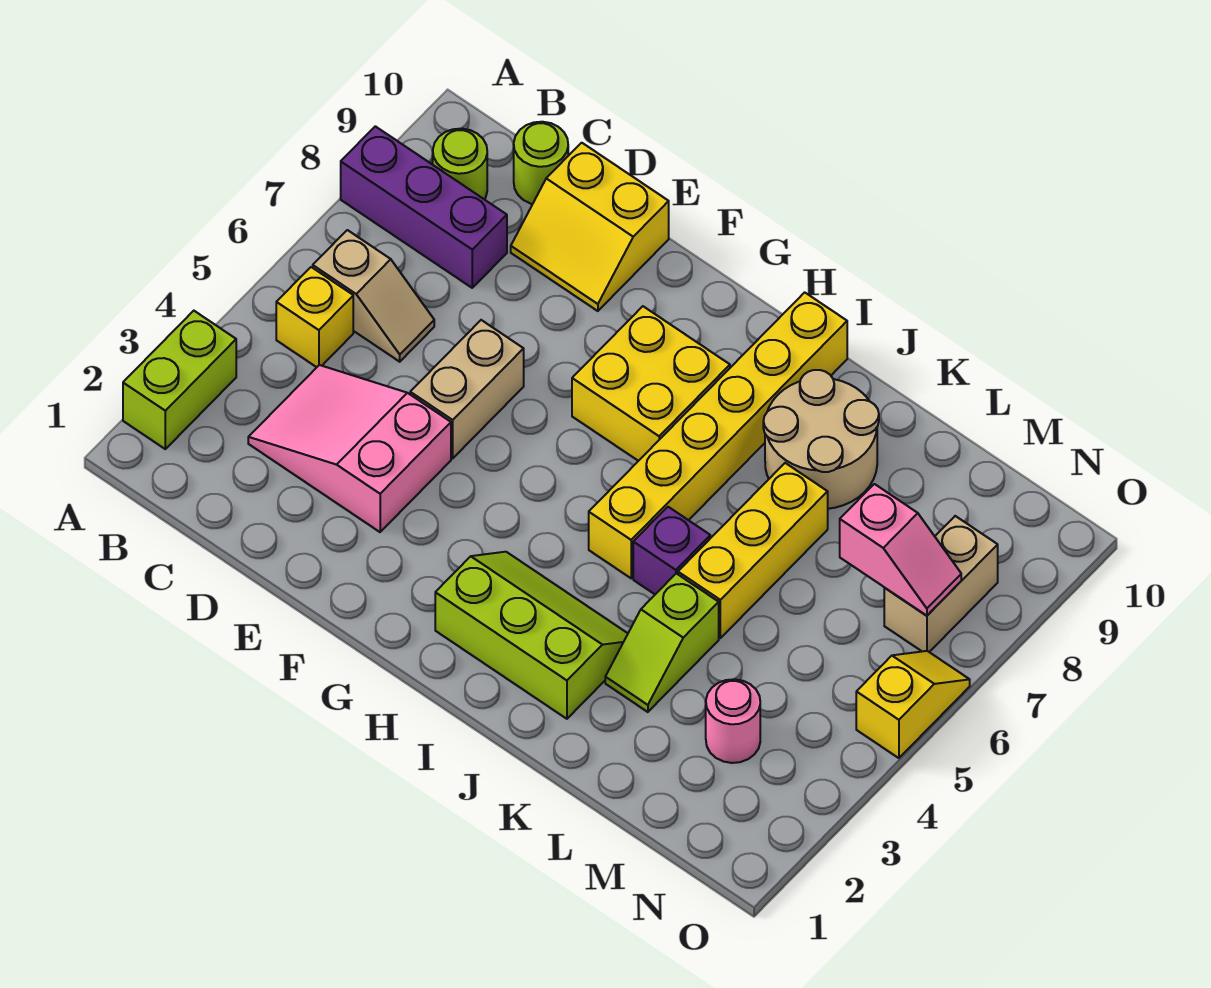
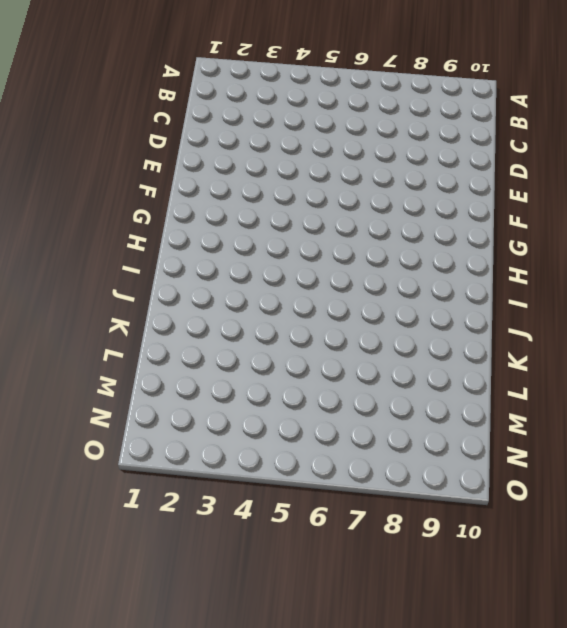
none -> lime 1x2 brick [123,311,236,449]
none -> purple 1x3 brick [341,126,507,288]
none -> yellow 1x1 brick [276,267,353,367]

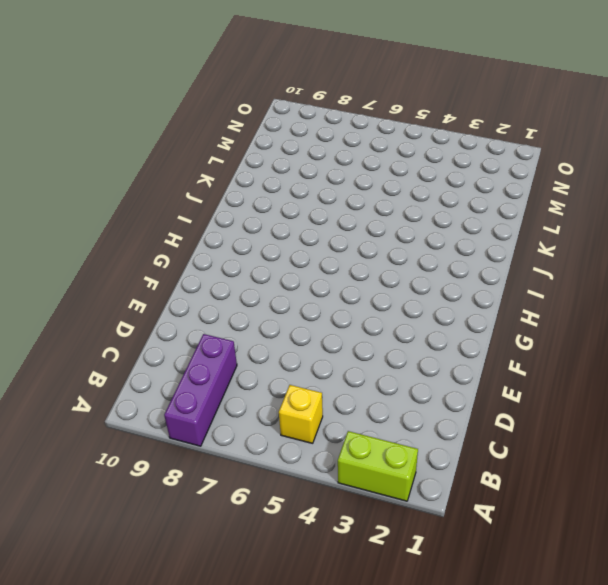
none -> tan 1x2 slope [313,230,434,362]
none -> lime 1x1 round brick [433,129,487,199]
none -> pink 2x3 slope [248,365,451,532]

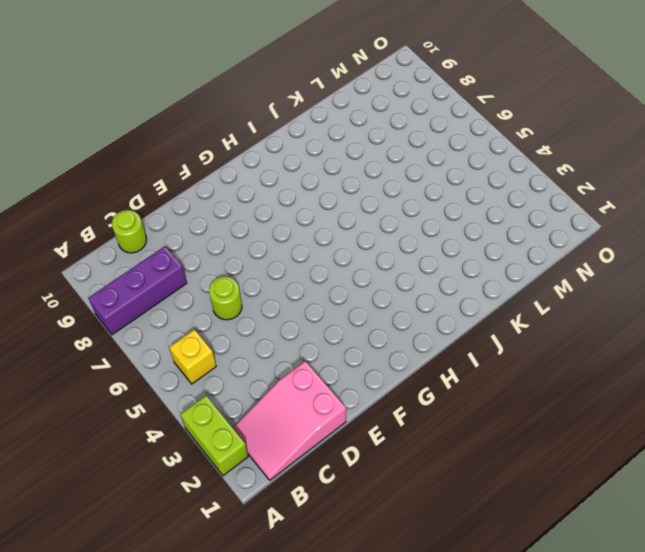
pink 2x3 slope [233,361,346,480] -> pink 2x3 slope moved to [248,365,451,532]
lime 1x1 round brick [209,277,242,320] -> lime 1x1 round brick moved to [433,129,487,199]
none -> tan 1x2 slope [313,230,434,362]
none -> yellow 2x2 slope [511,143,669,311]
none -> tan 1x2 brick [410,320,524,458]

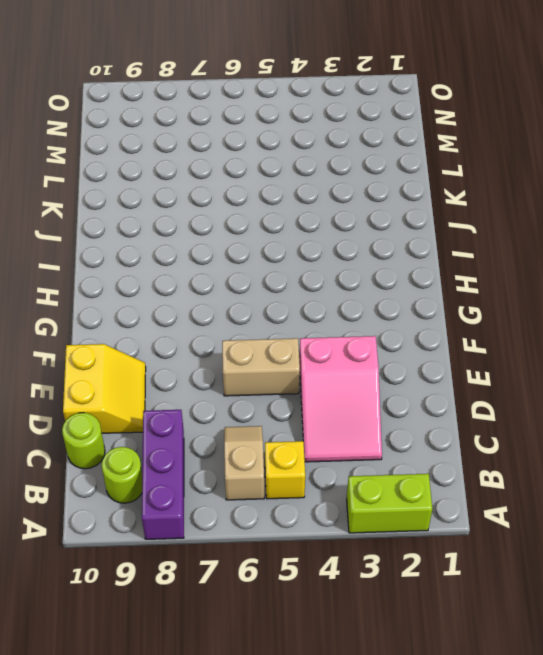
none -> yellow 2x2 brick [572,306,730,461]
none -> lime 2x3 slope [435,552,628,719]
none -> yellow 1x6 brick [589,292,847,578]

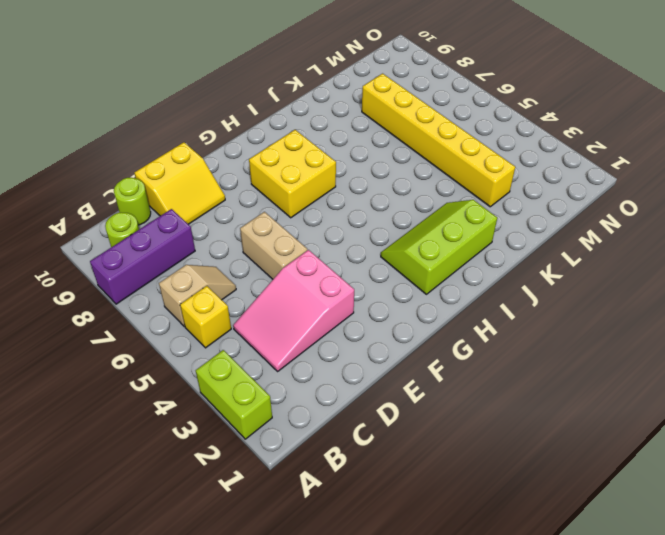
yellow 1x6 brick [362,74,515,207] -> yellow 1x6 brick moved to [589,292,847,578]
none -> purple 1x1 brick [633,507,710,594]
none -> tan 2x2 round brick [763,370,879,509]
none -> lime 1x2 slope [605,573,719,712]

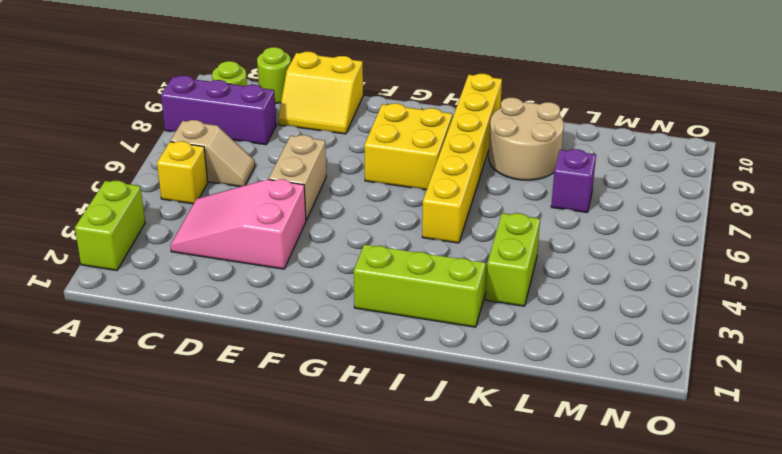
lime 1x2 brick [486,213,540,306] -> lime 1x2 slope [605,573,719,712]
purple 1x1 brick [551,149,596,212] -> purple 1x1 brick moved to [633,507,710,594]
none -> yellow 1x3 brick [678,463,828,638]
none -> pink 1x1 round brick [706,679,760,763]
none -> tan 1x2 brick [884,516,998,652]

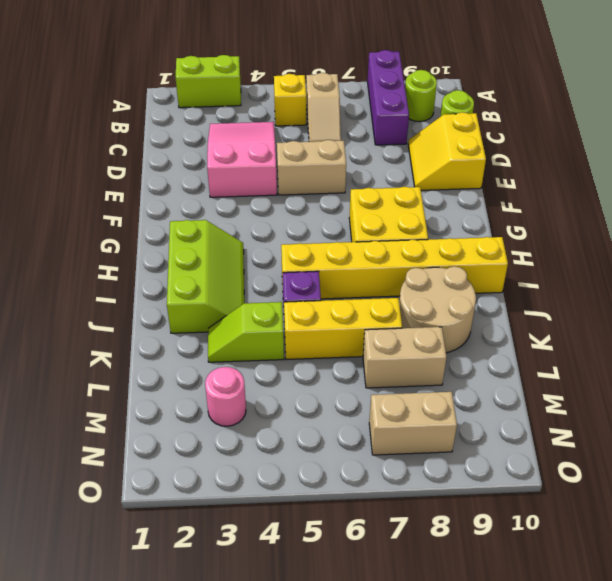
tan 1x2 brick [363,327,447,388] -> none
none -> yellow 1x2 slope [856,651,970,758]
none -> pink 1x2 slope [840,484,961,616]

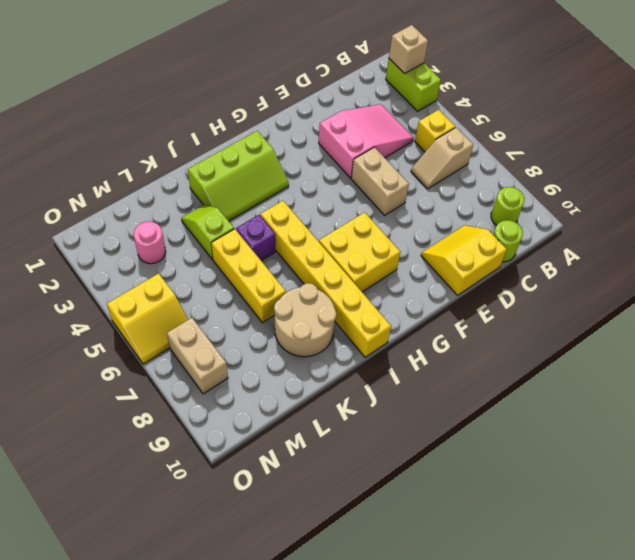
tan 1x1 brick [389,25,428,74] -> none
yellow 2x2 slope [107,273,188,364] -> yellow 1x2 slope [856,651,970,758]
none -> purple 1x3 brick [341,126,507,288]
none -> pink 1x2 slope [840,484,961,616]

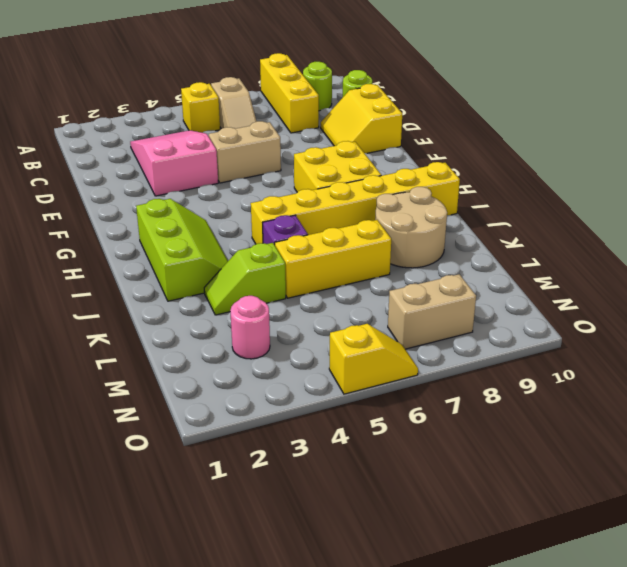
yellow 1x3 brick [260,53,319,133] -> purple 1x3 brick [341,126,507,288]
none -> lime 1x2 brick [123,311,236,449]
none -> pink 1x2 slope [840,484,961,616]

